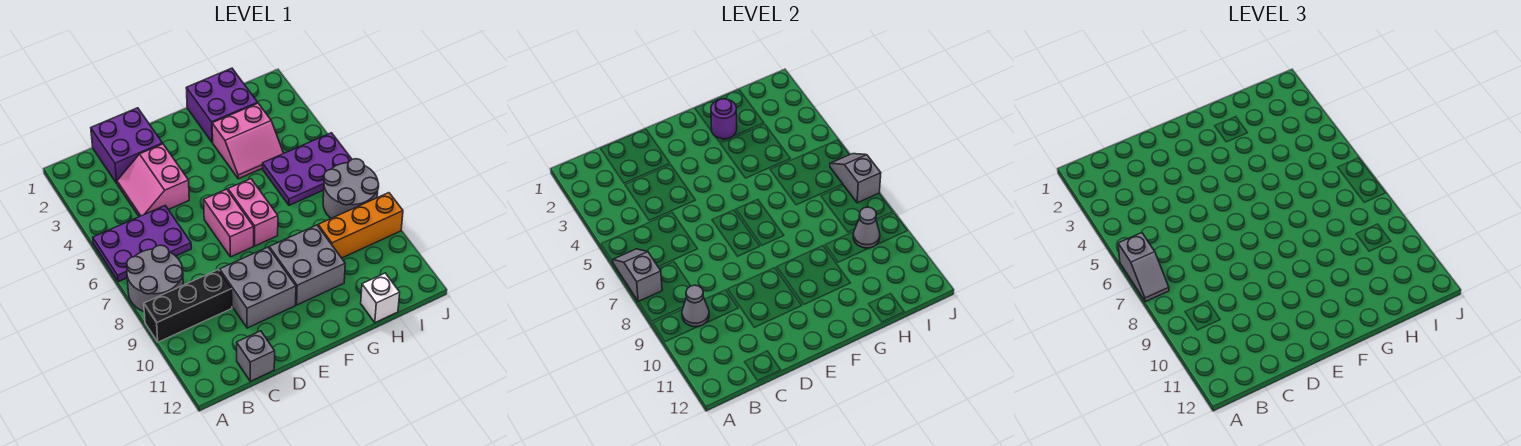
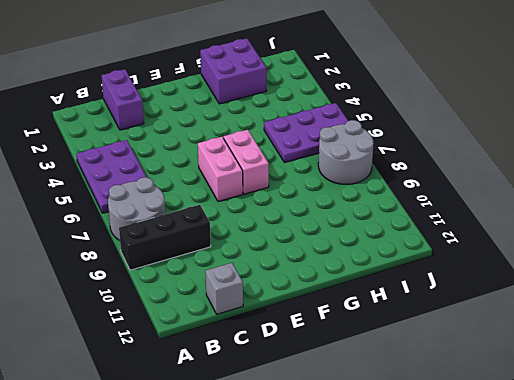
purple 2x3 plate [76,140,146,213] -> purple 2x3 plate turned to [93,206,191,282]
purple 1x2 brick [101,69,144,130] -> purple 2x2 brick [91,108,163,183]
none -> pink 2x2 slope [117,144,189,217]
none -> grey 2x2 brick [220,247,296,328]
none -> grey 2x2 brick [269,225,345,305]

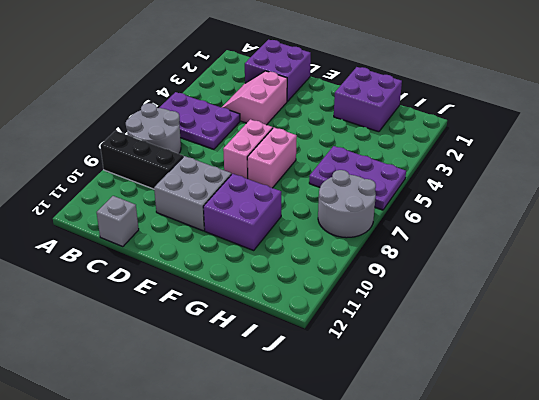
purple 2x2 brick [203,174,281,250] -> grey 2x2 brick [269,225,345,305]
none -> pink 2x2 slope [212,103,284,179]
none -> orange 1x3 brick [318,193,403,258]
none -> white 1x1 brick [361,273,400,323]

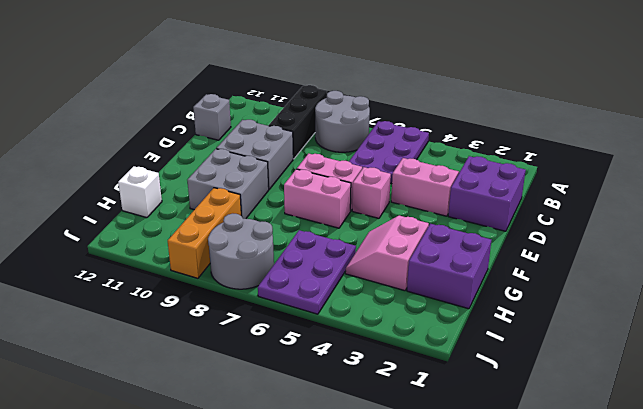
pink 1x1 brick [352,167,391,218] -> none
none -> grey 1x2 slope [613,249,662,302]
none -> grey 1x1 cone [682,285,709,327]
none -> purple 1x1 round brick [711,99,737,139]

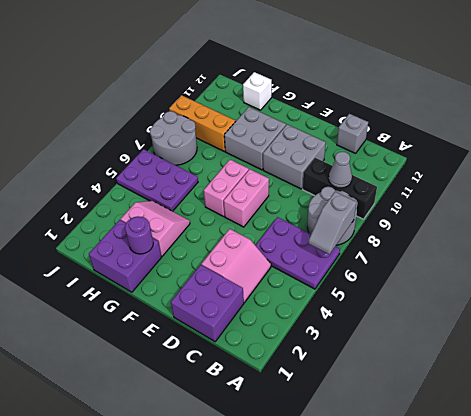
none -> grey 1x1 cone [853,207,880,248]
none -> grey 1x2 slope [830,154,881,203]
none -> grey 1x2 slope [1118,233,1169,302]

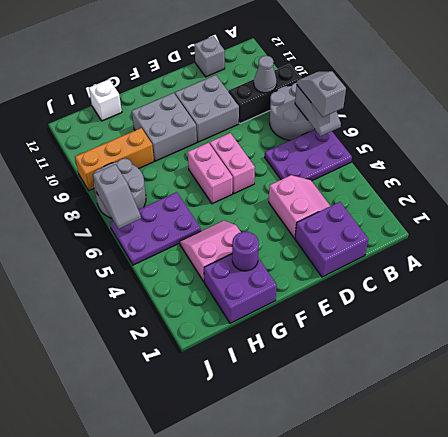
none -> grey 1x1 cone [853,207,880,248]

